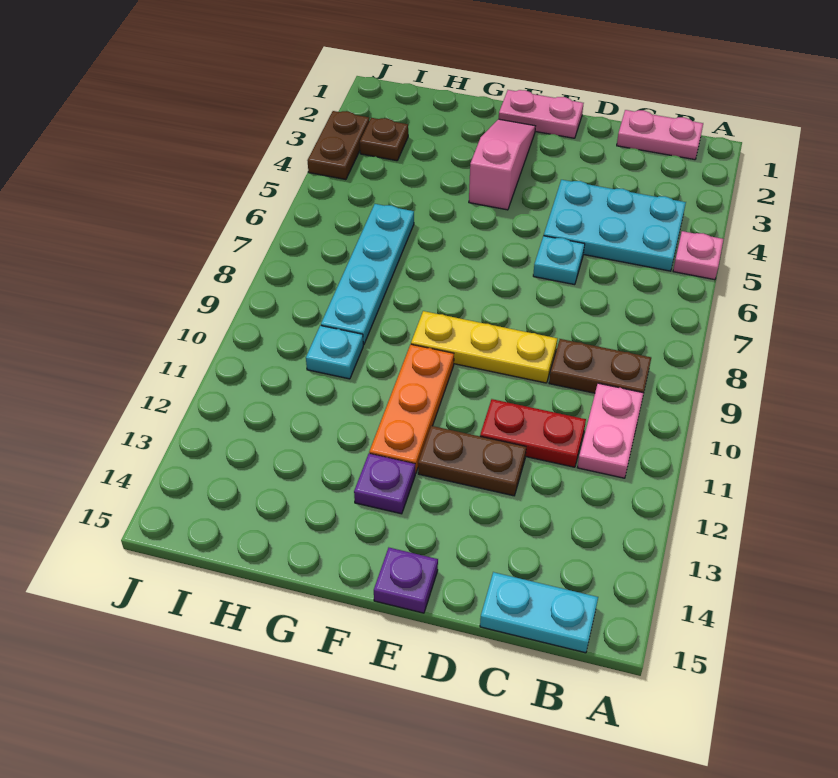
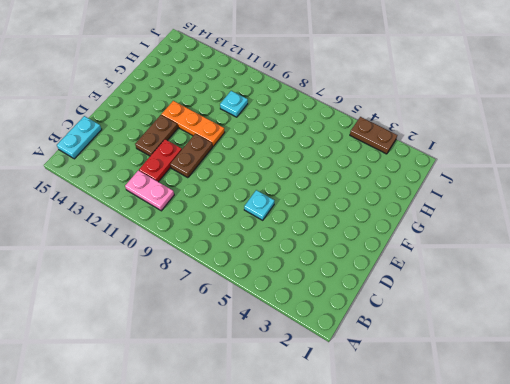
brown 1x2 plate [170,134,213,178] -> brown 1x2 plate moved to [549,339,651,393]
none -> pink 1x1 plate [673,231,724,280]
none -> pink 1x2 plate [617,110,703,160]
none -> cyan 2x3 plate [544,180,686,271]

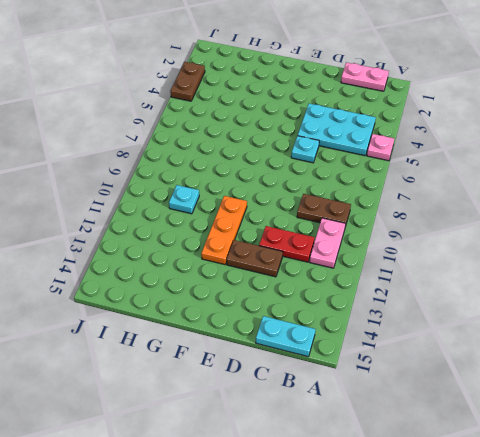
none -> yellow 1x3 plate [411,311,557,383]
none -> pink 1x2 plate [499,90,584,138]
none -> purple 1x1 plate [374,548,438,613]

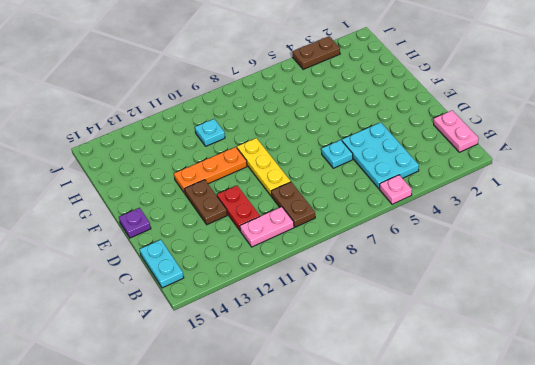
none -> pink 1x2 plate [499,90,584,138]
none -> pink 1x3 slope [469,119,535,210]
none -> purple 1x1 plate [354,454,415,514]

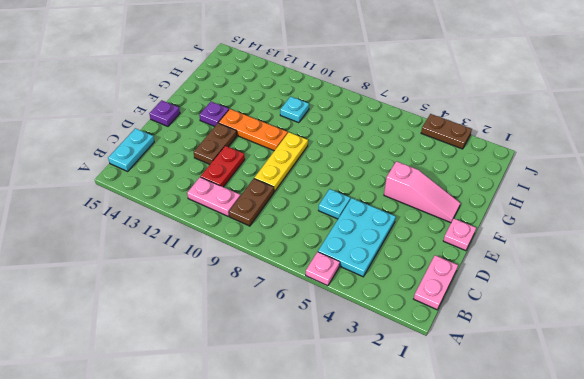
pink 1x1 plate [443,218,476,251] -> pink 1x2 plate [499,90,584,138]
none -> cyan 1x4 plate [321,204,414,345]
none -> brown 1x1 plate [360,118,408,161]

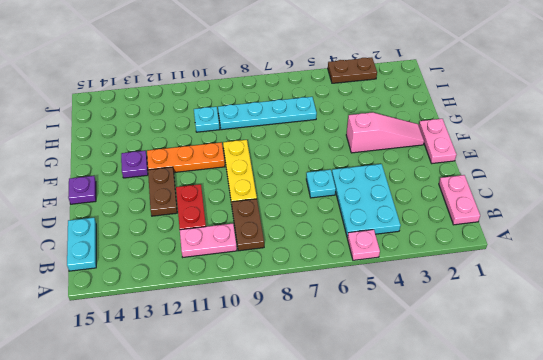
none -> brown 1x1 plate [360,118,408,161]

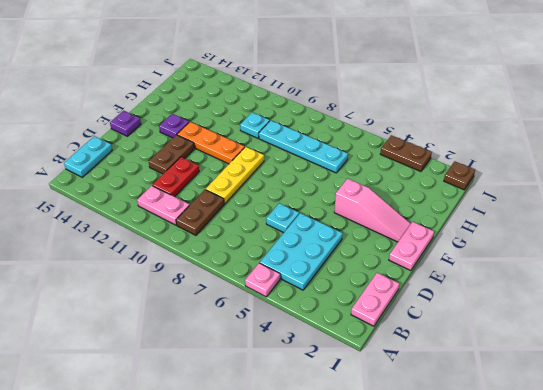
brown 1x1 plate [444,161,475,190] -> brown 1x1 plate moved to [360,118,408,161]

